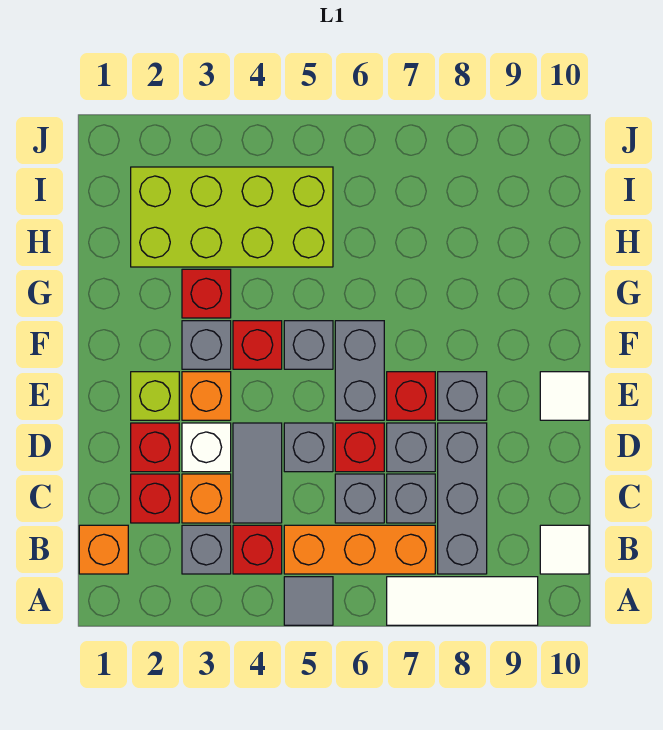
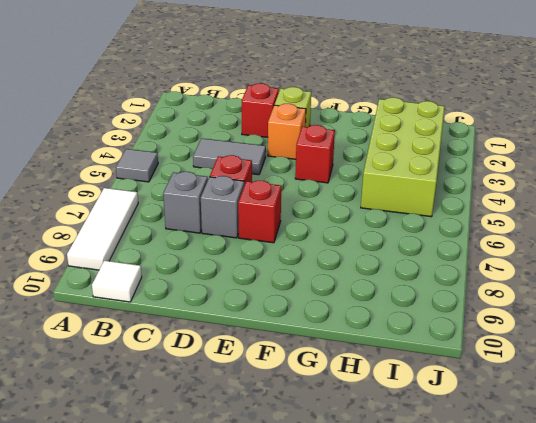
none -> orange 1x1 brick [79,525,128,574]
none -> grey 1x1 brick [182,525,231,574]
none -> red 1x1 brick [233,525,282,574]

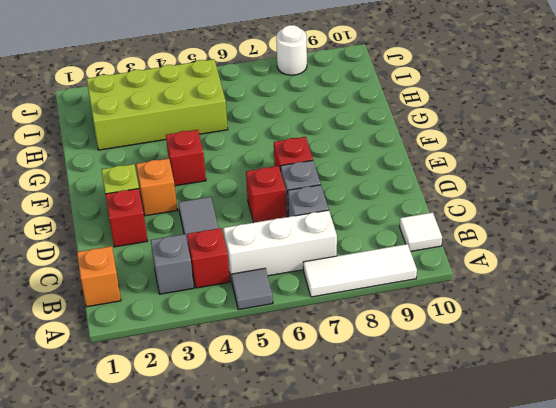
white 1x3 brick [223,210,337,280] -> orange 1x3 brick [284,525,435,574]
white 1x1 round brick [276,25,307,75] -> none
none -> grey 1x3 brick [438,423,487,574]
none -> red 1x1 brick [131,474,179,523]
none -> orange 1x1 brick [182,474,231,523]

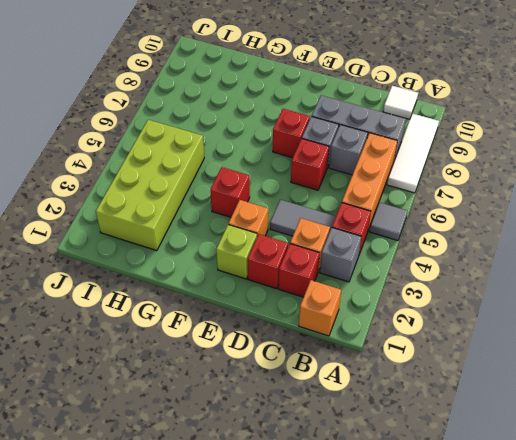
none -> grey 1x1 brick [335,474,384,523]
none -> white 1x1 brick [182,423,231,472]
none -> grey 1x1 brick [284,423,333,472]

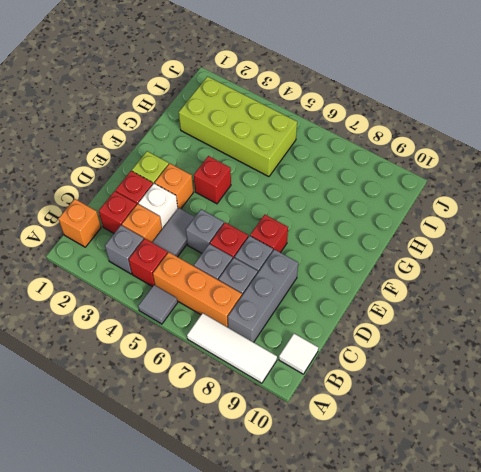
none -> grey 1x2 brick [335,321,384,420]
none -> grey 1x1 brick [438,372,487,420]
none -> white 1x1 tile [540,372,589,420]

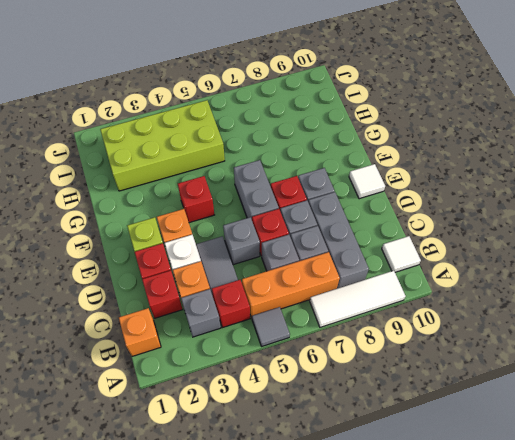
none -> grey 1x1 brick [182,321,231,369]
none -> grey 1x1 brick [284,321,333,369]
none -> red 1x1 brick [182,269,231,318]

